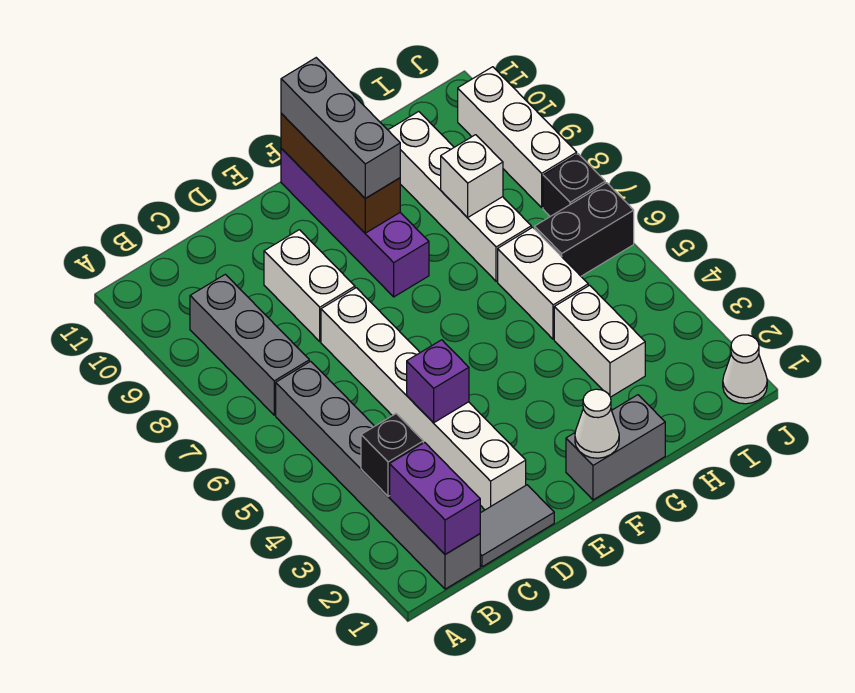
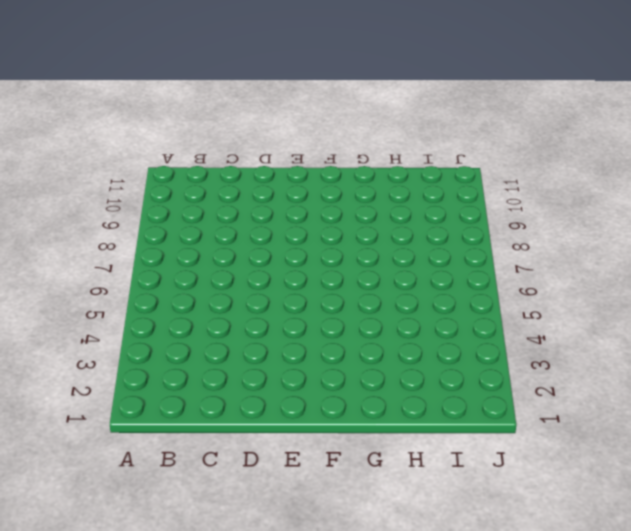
none -> grey 1x6 brick [276,361,480,589]
none -> grey 1x3 brick [190,274,309,415]
none -> grey 1x2 tile [480,485,554,567]

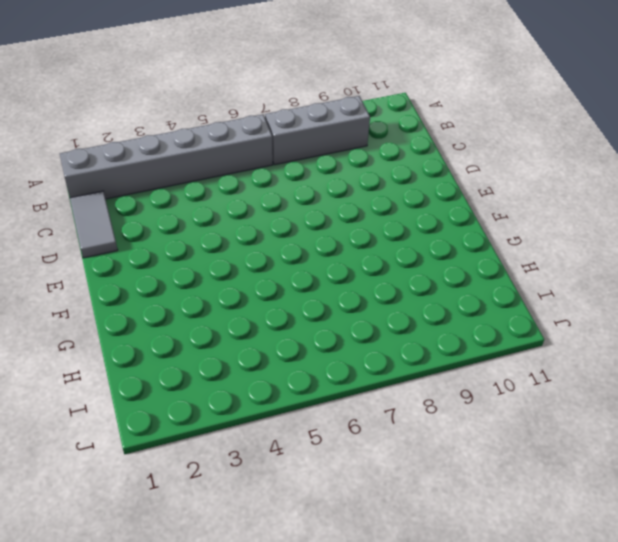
none -> white 1x6 brick [321,288,526,510]
none -> white 1x2 brick [264,230,355,341]
none -> grey 1x2 brick [566,395,665,500]

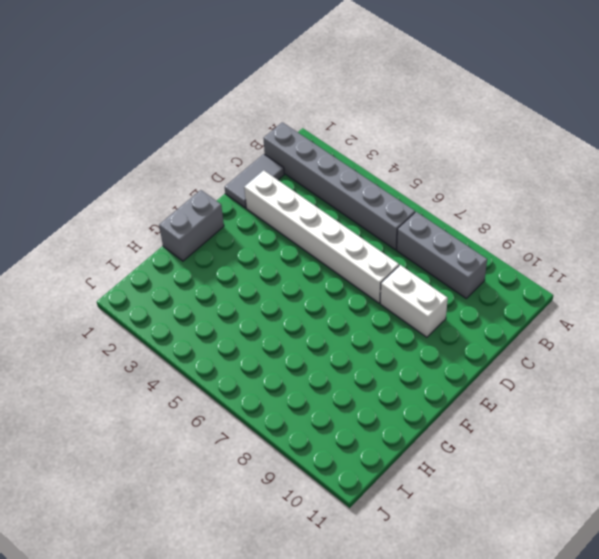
none -> purple 1x4 brick [281,149,429,297]
none -> white 1x2 brick [554,285,645,397]
none -> white 1x2 brick [498,227,588,339]

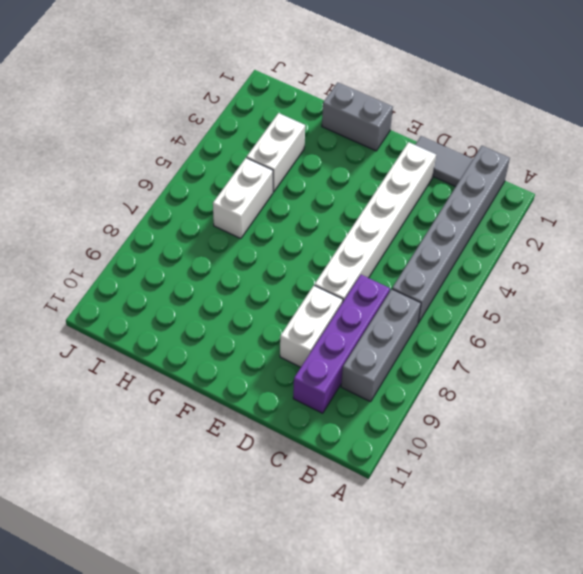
purple 1x4 brick [293,275,390,413] -> purple 1x4 brick moved to [281,149,429,297]
none -> white 1x4 brick [388,111,531,281]
none -> black 1x2 brick [534,183,634,276]
none -> white 1x1 cone [723,335,767,404]

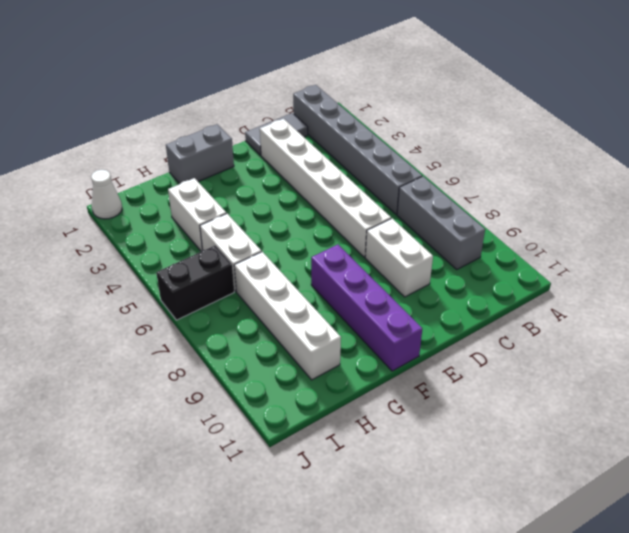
none -> black 1x1 brick [543,154,605,216]
none -> white 1x3 brick [458,67,577,207]
none -> purple 1x2 brick [390,442,480,554]

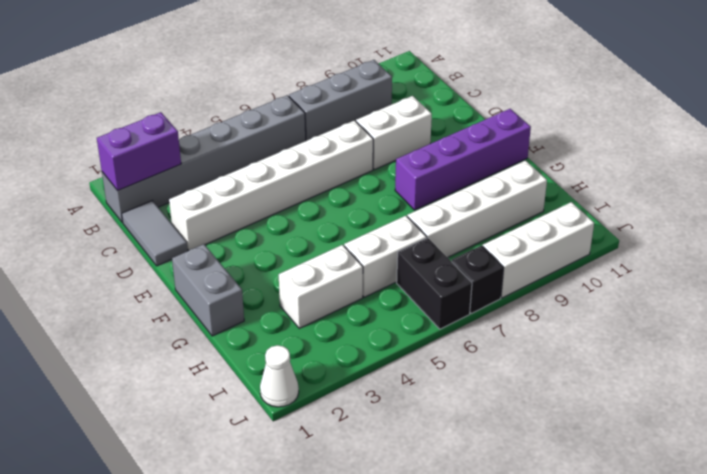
none -> black 1x1 brick [361,414,423,496]
none -> purple 1x1 brick [407,340,469,423]
none -> white 1x1 cone [575,389,619,458]

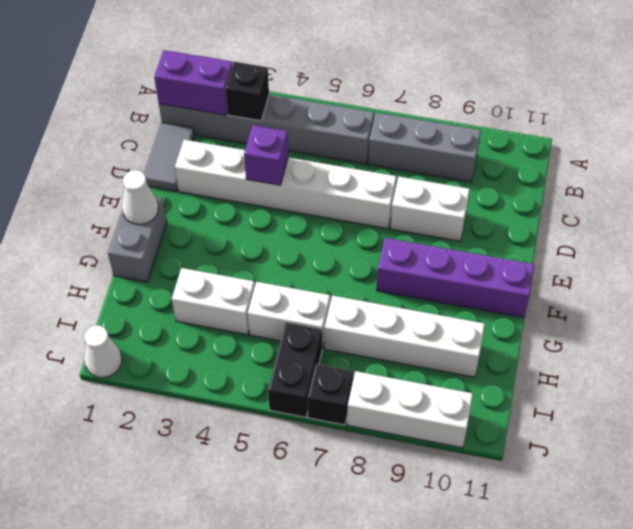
none -> brown 1x3 brick [281,114,400,233]
none -> white 1x1 brick [441,135,503,218]
none -> grey 1x3 brick [281,58,400,198]

